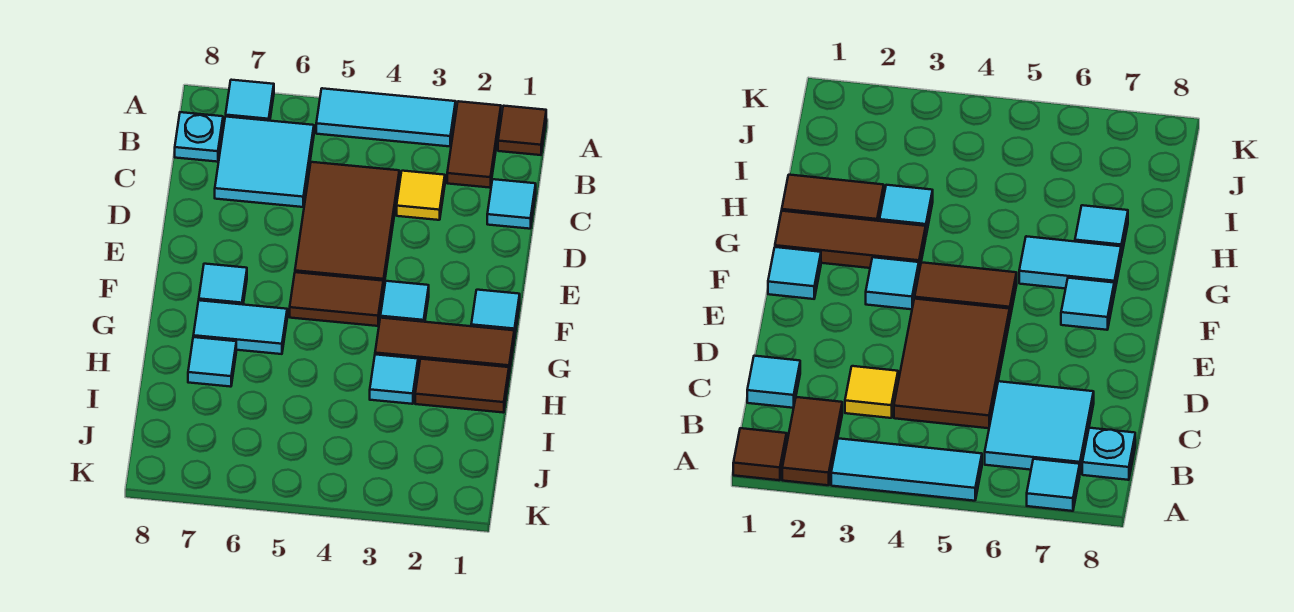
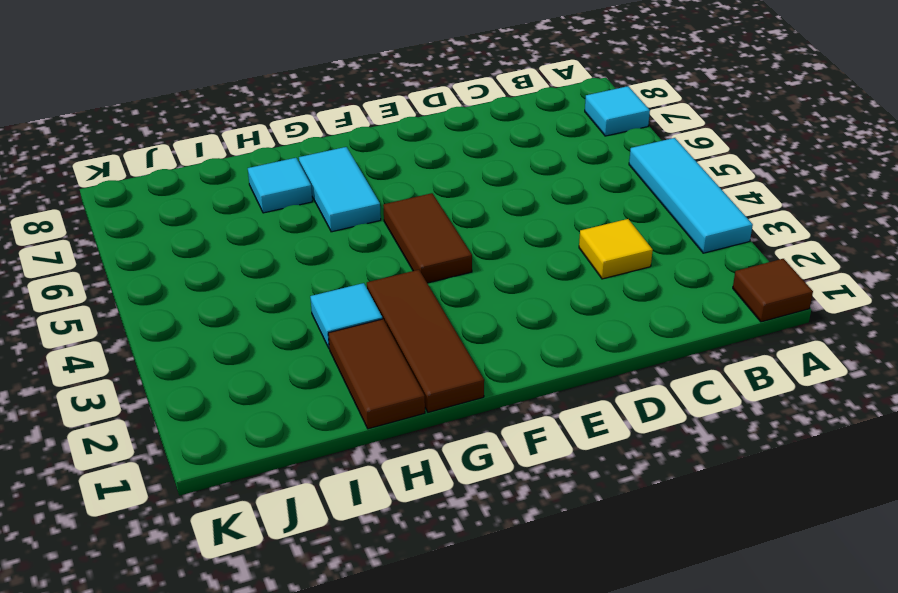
none -> brown 1x2 tile [447,101,501,188]
none -> cyan 2x2 tile [215,117,314,207]
none -> cyan 1x1 plate [175,112,223,162]

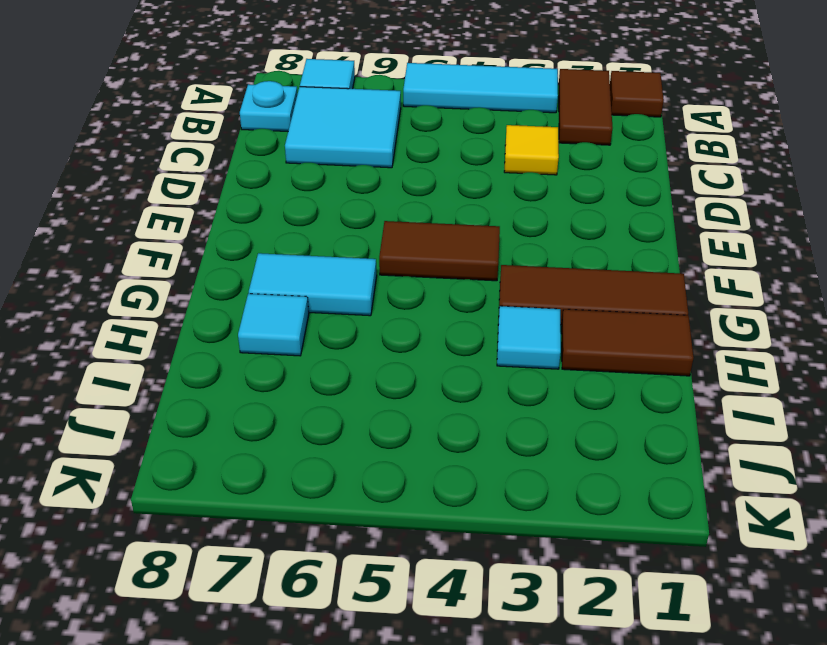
none -> cyan 1x1 tile [487,179,536,229]
none -> brown 2x3 tile [295,162,399,289]
none -> cyan 1x1 tile [471,290,520,339]

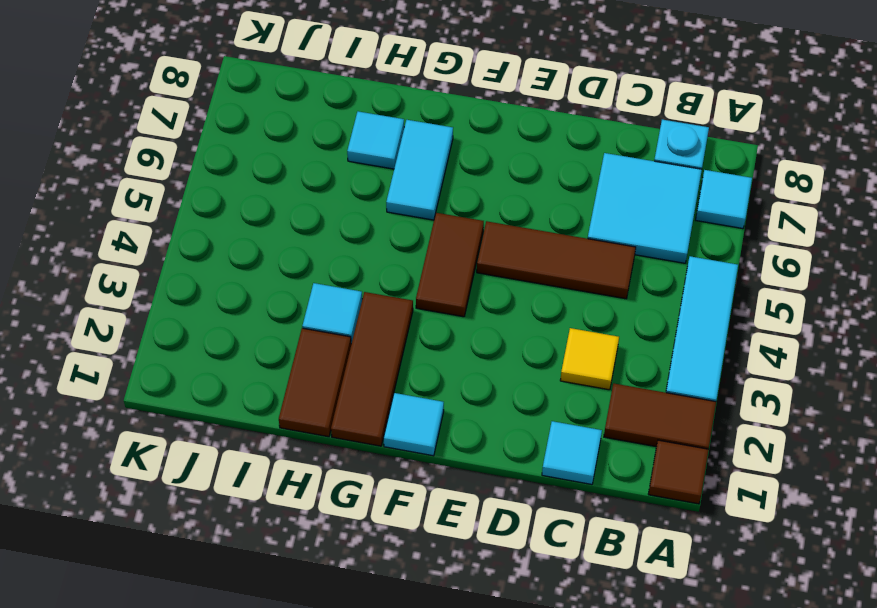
brown 1x3 tile [477,221,636,299] -> brown 2x3 tile [295,162,399,289]
none -> cyan 1x1 tile [380,281,429,322]
none -> cyan 1x1 tile [199,264,247,305]

